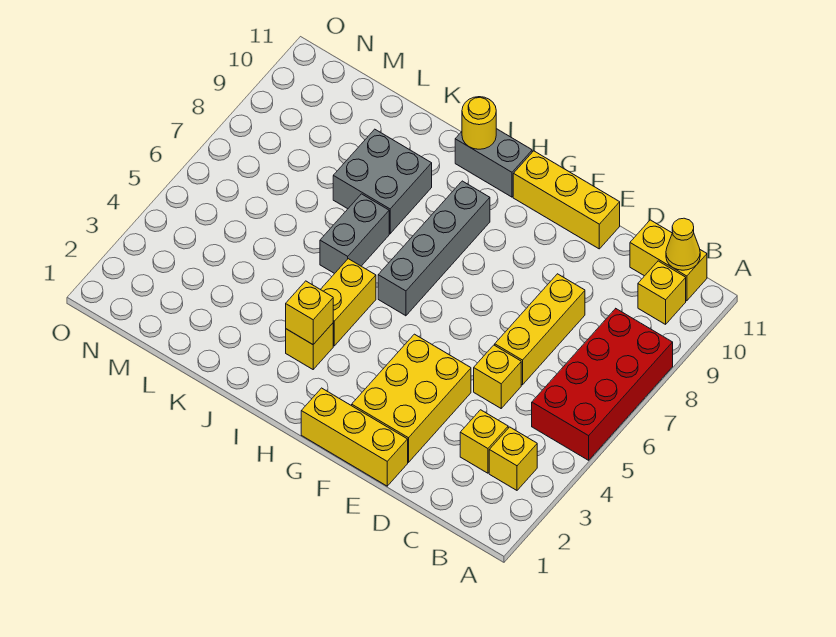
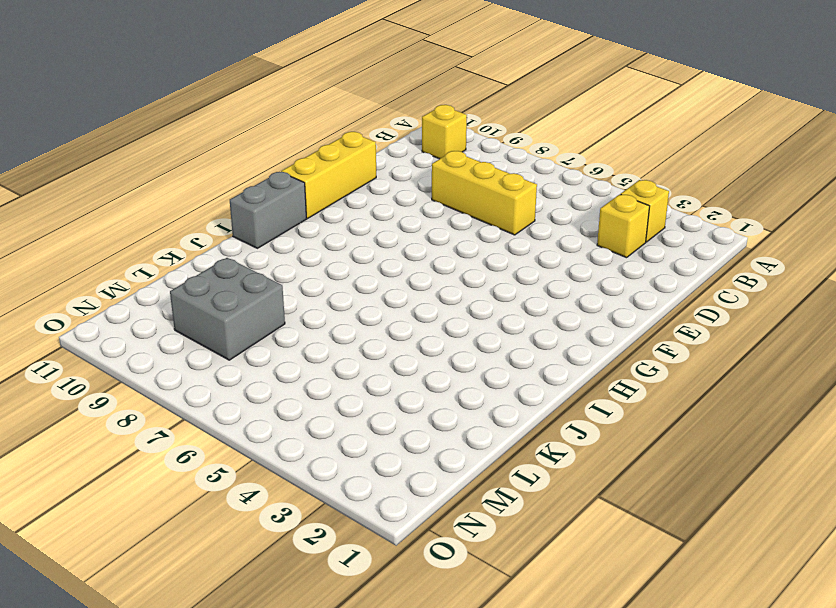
grey 2x2 brick [170,258,285,360] -> grey 2x2 brick moved to [333,129,432,234]
none -> red 2x4 brick [532,309,673,460]
none -> yellow 1x2 brick [630,220,707,301]
none -> yellow 1x1 brick [474,345,521,408]

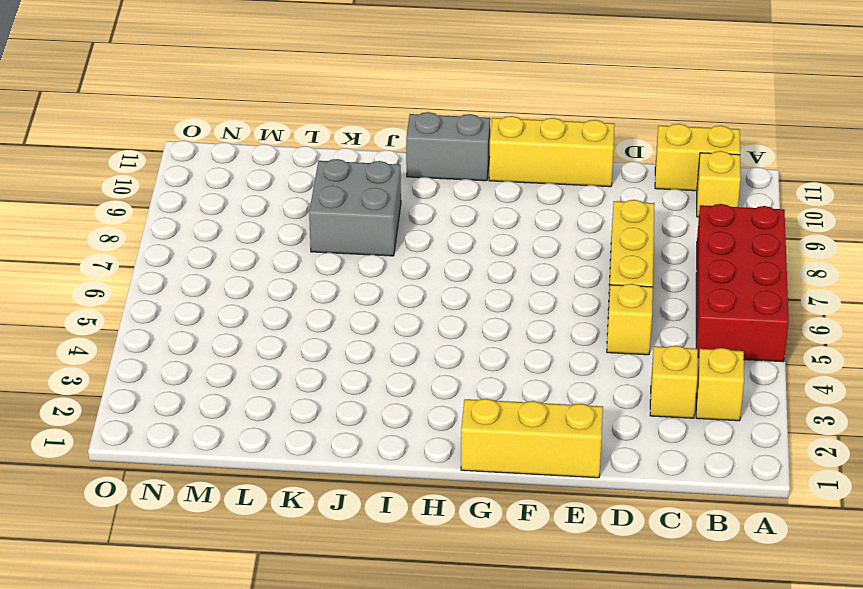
none -> yellow 2x3 brick [352,334,471,462]
none -> grey 1x4 brick [378,181,490,316]
none -> yellow 1x1 brick [286,323,333,369]

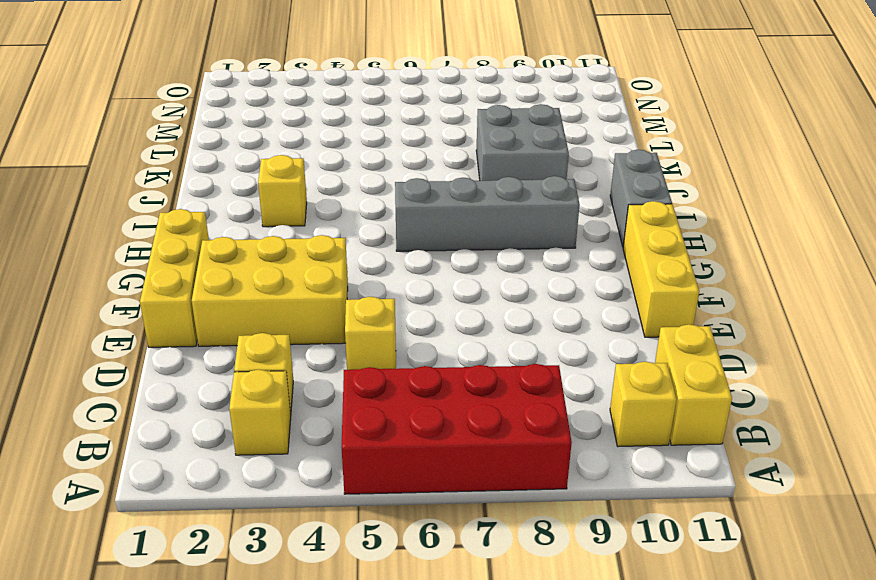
none -> yellow 1x3 brick [495,274,585,385]
none -> yellow 1x2 brick [320,259,376,346]
none -> grey 1x2 brick [320,194,389,274]

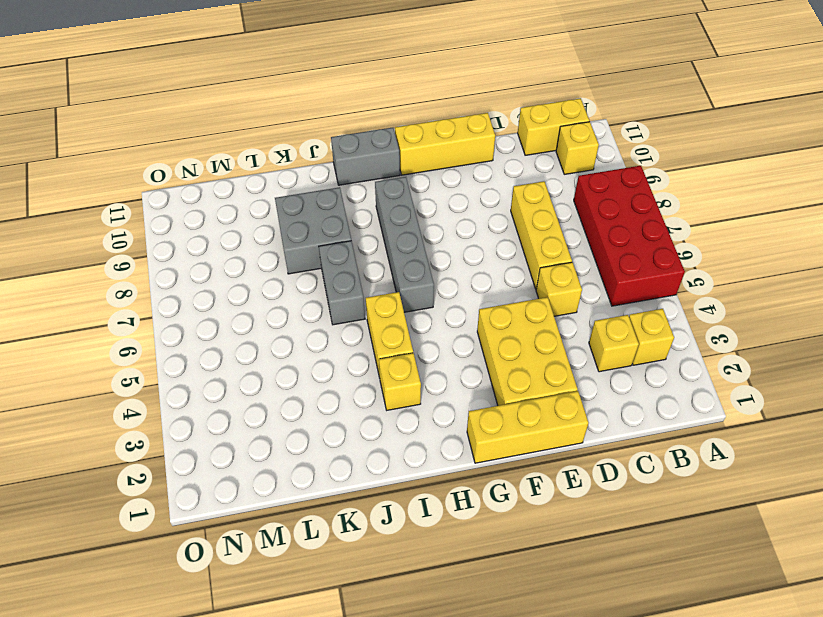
none -> yellow 1x1 cone [666,218,700,270]
none -> yellow 1x1 brick [286,281,333,344]
none -> yellow 1x1 round brick [462,97,496,149]

